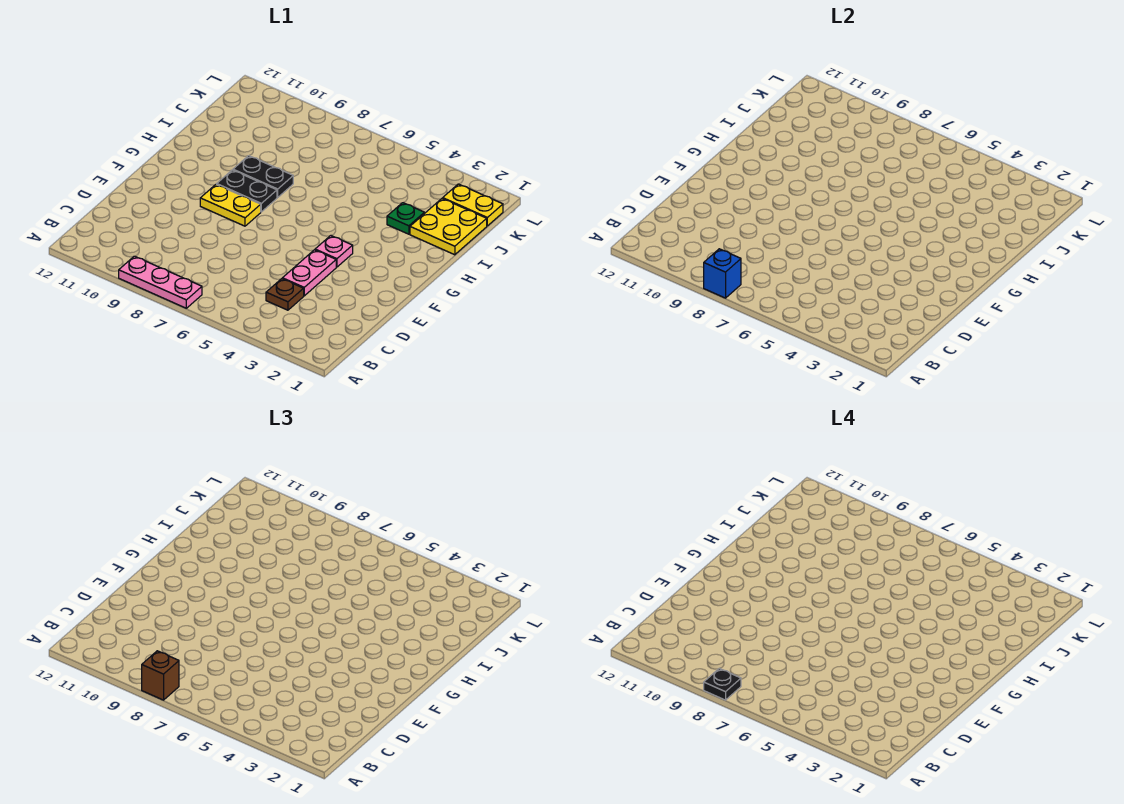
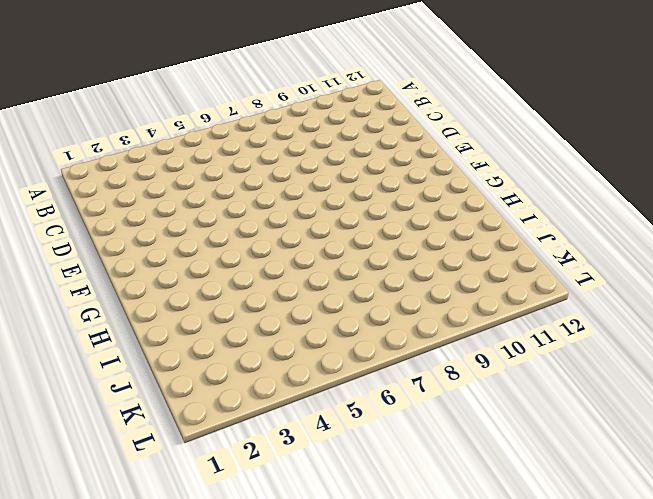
none -> pink 1x3 plate [119,256,202,308]
none -> brown 1x1 plate [266,279,304,310]
none -> pink 1x2 plate [282,250,336,296]

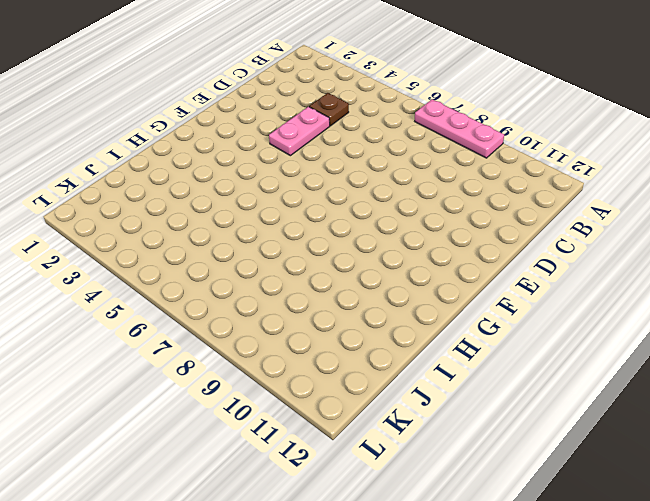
none -> pink 1x1 plate [315,236,353,267]
none -> yellow 1x2 plate [200,184,261,226]
none -> black 1x2 plate [217,170,277,212]

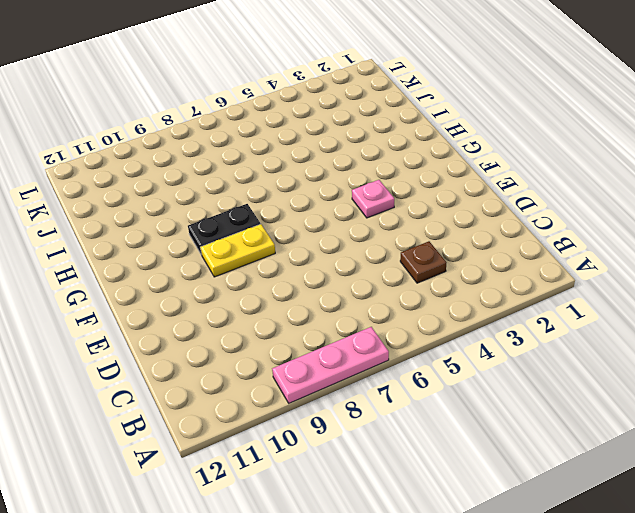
none -> pink 1x2 plate [282,250,336,296]
none -> black 1x2 plate [233,156,293,197]
none -> yellow 2x2 plate [410,198,487,255]

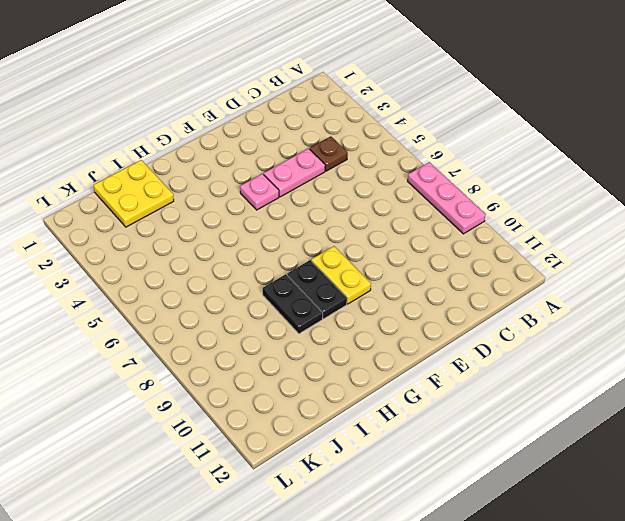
none -> green 1x1 plate [387,203,424,234]
none -> yellow 1x2 plate [443,184,503,226]
none -> blue 1x1 brick [704,249,741,298]

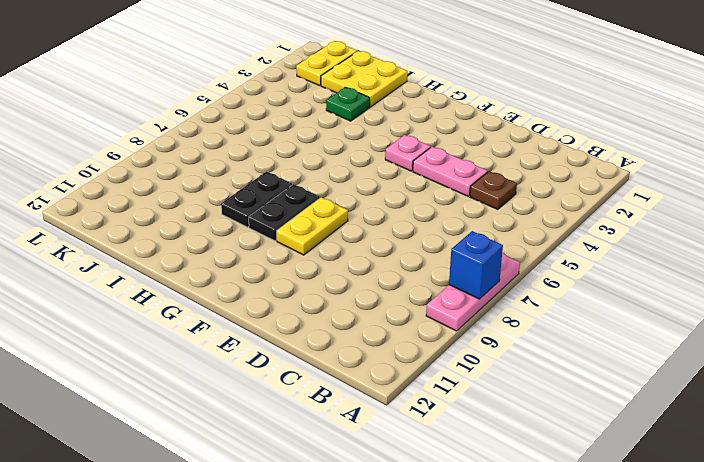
none -> brown 1x1 brick [142,651,179,700]
none -> black 1x1 plate [704,668,741,700]

